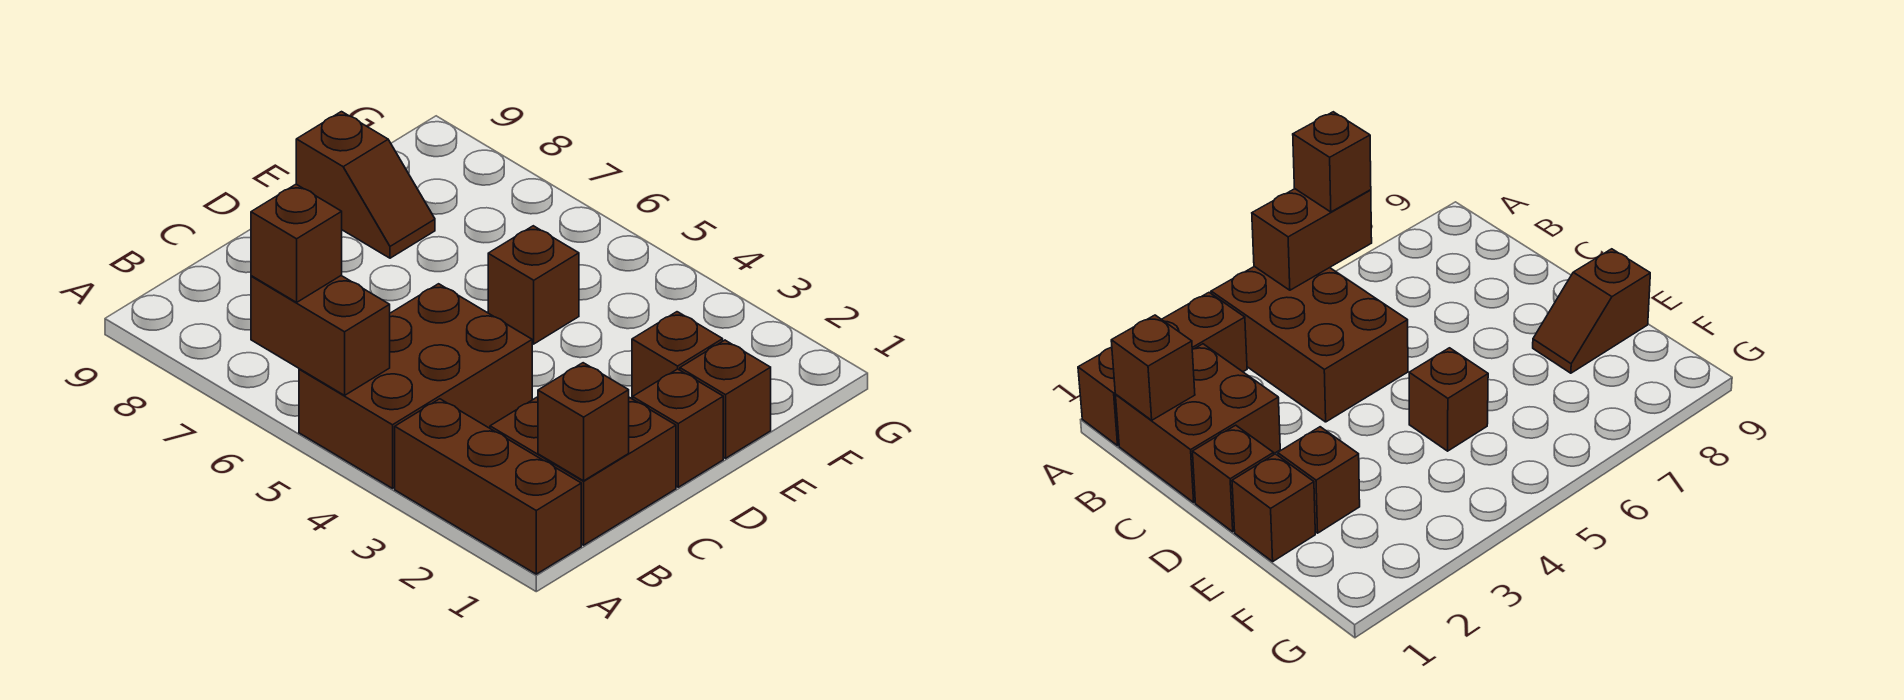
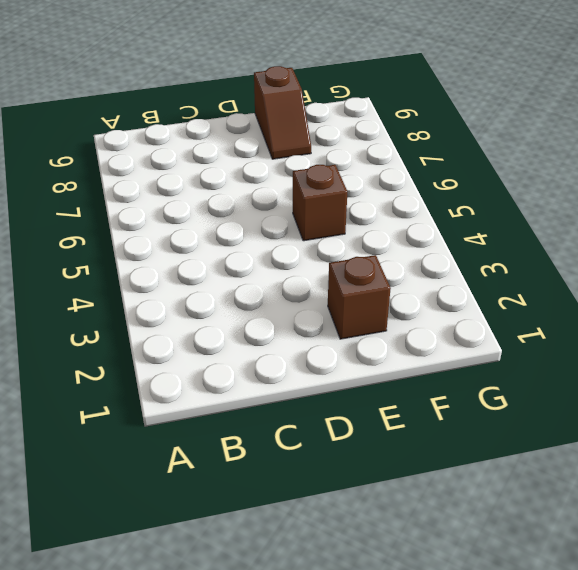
none -> brown 1x3 brick [395,399,581,574]
none -> brown 2x3 brick [299,284,532,488]

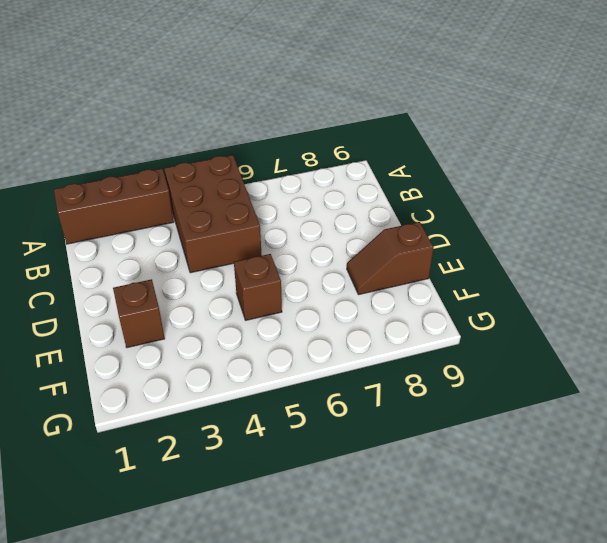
none -> brown 2x2 brick [490,397,676,545]
none -> brown 1x1 brick [633,369,723,487]

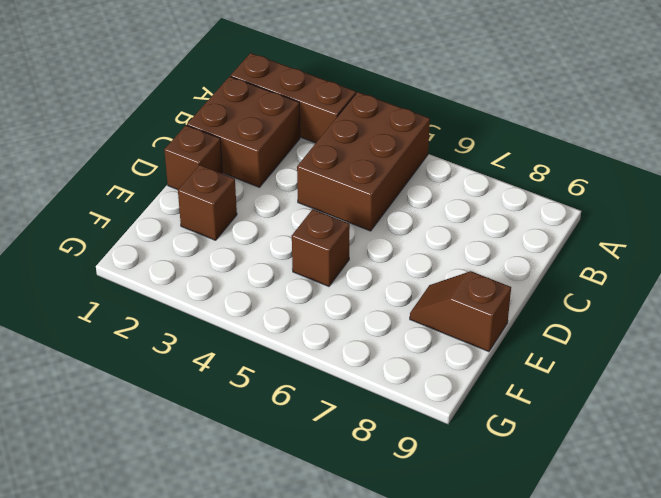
none -> brown 1x1 brick [680,340,771,458]
none -> brown 1x2 brick [251,276,390,395]

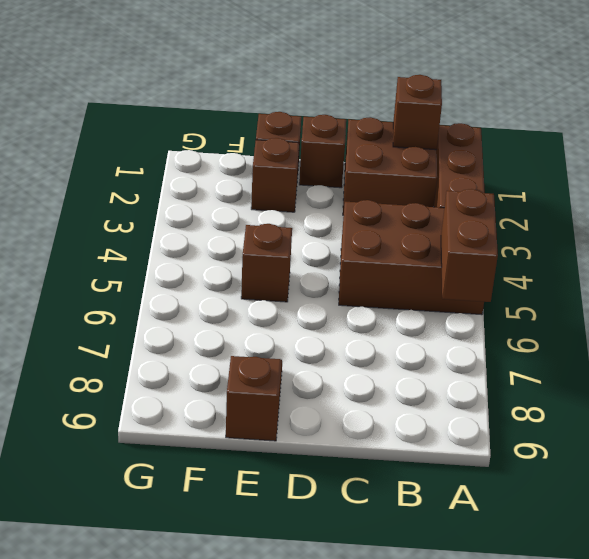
none -> brown 1x1 brick [251,184,342,302]

